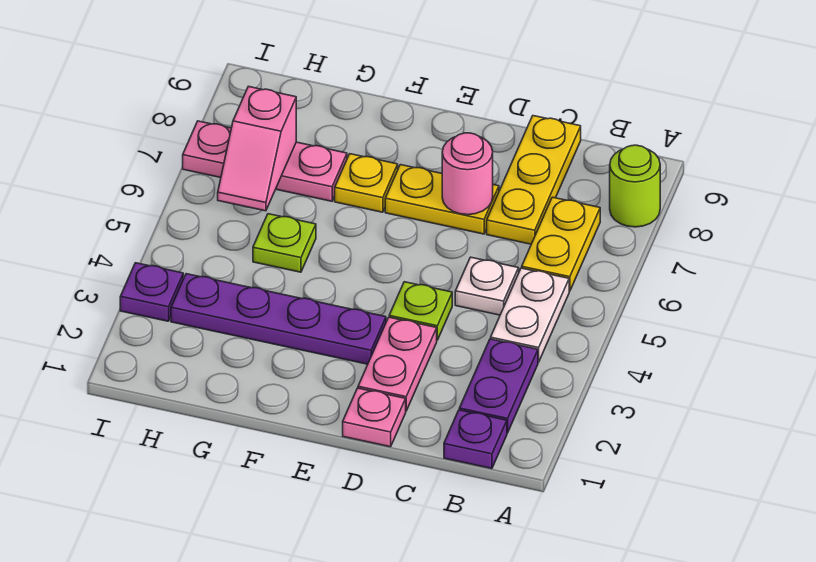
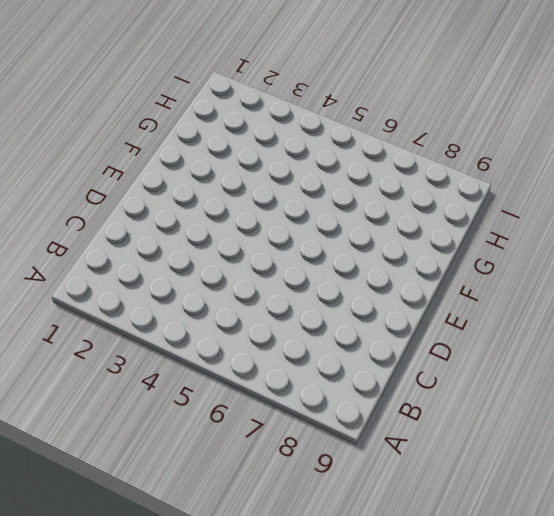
none -> lime 1x1 round brick [610,145,660,227]
none -> purple 1x1 plate [444,410,507,469]
none -> purple 1x2 plate [459,339,538,433]

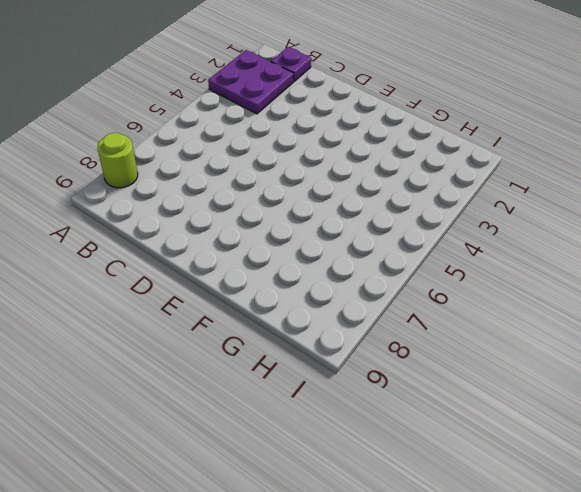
purple 2x2 plate [208,50,294,114] -> purple 1x2 plate [459,339,538,433]
none -> white 1x2 plate [491,268,569,362]
none -> yellow 1x2 plate [522,197,600,291]
none -> white 1x1 plate [455,257,519,315]

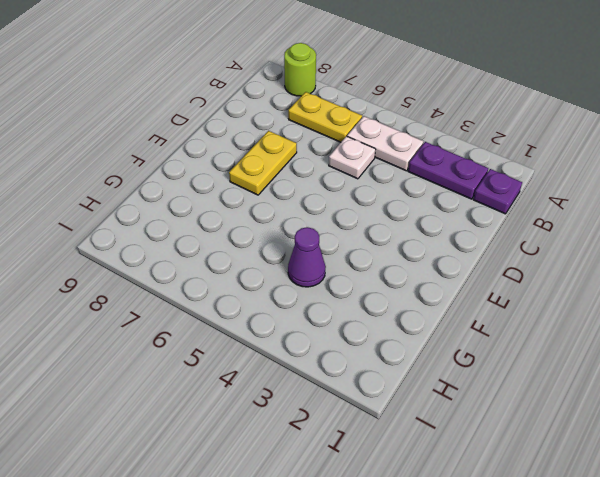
purple 1x1 cone [288,227,326,287] -> none
none -> yellow 1x3 plate [487,116,581,244]
none -> pink 1x1 plate [343,388,406,447]
none -> pink 1x2 plate [358,317,437,411]

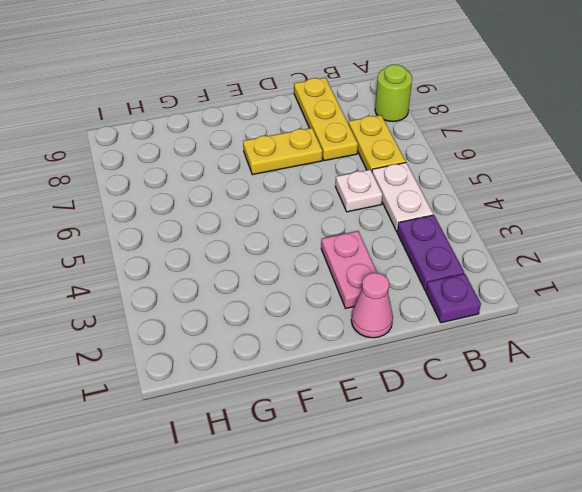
pink 1x1 cone [351,273,393,338] -> pink 1x1 plate [343,388,406,447]
none -> lime 1x1 plate [389,282,452,340]
none -> purple 1x4 plate [171,274,386,364]
none -> yellow 1x1 plate [335,154,398,212]

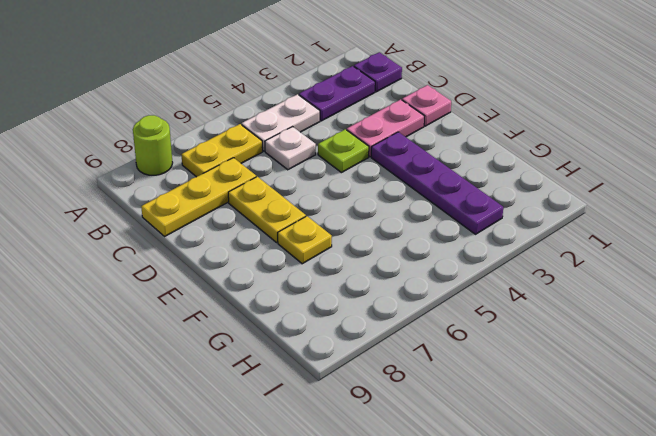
none -> lime 1x1 plate [253,214,316,272]
none -> pink 1x3 plate [183,121,347,201]
none -> purple 1x1 plate [120,263,183,321]

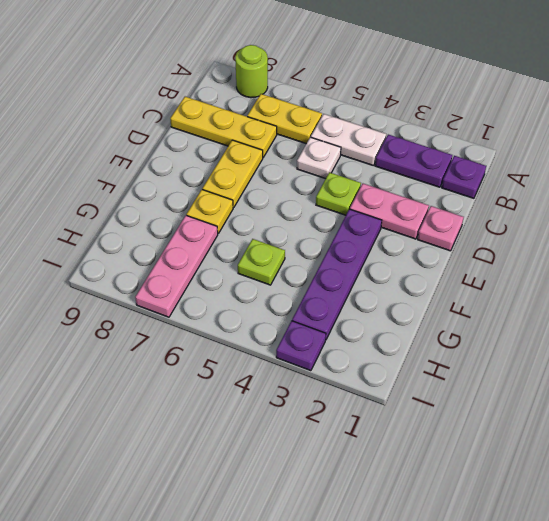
none -> pink 1x1 round brick [442,133,493,215]
none -> pink 1x2 slope [218,86,296,211]

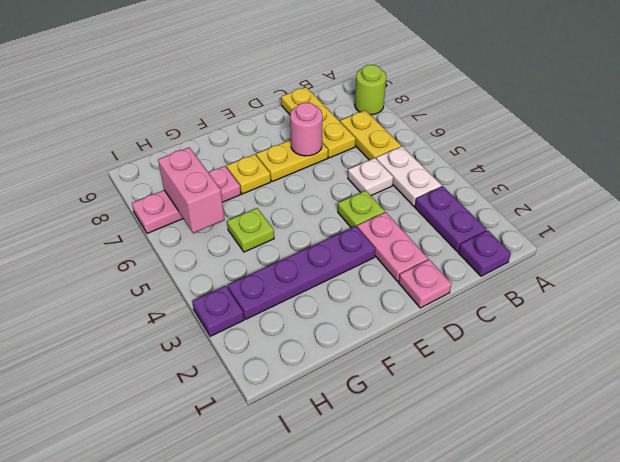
pink 1x2 brick [158,147,225,233] -> pink 1x2 slope [218,86,296,211]

